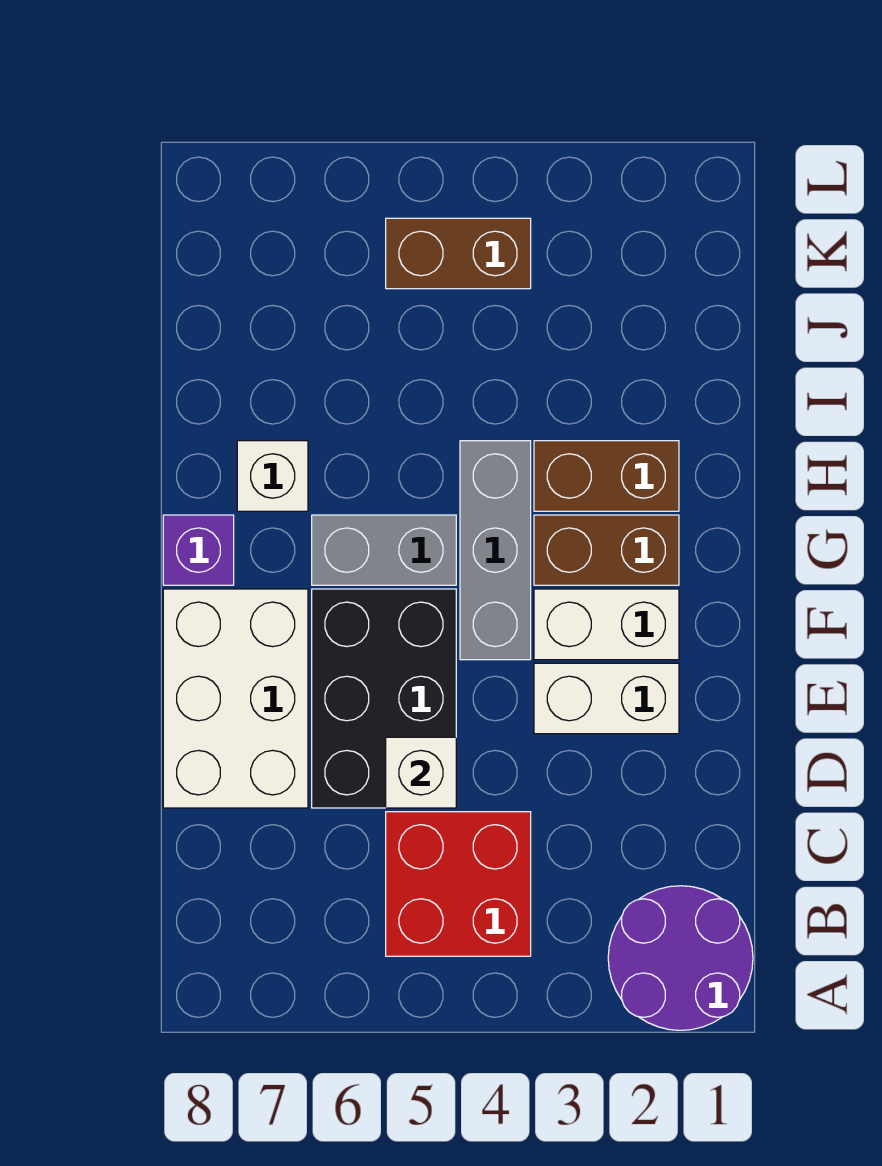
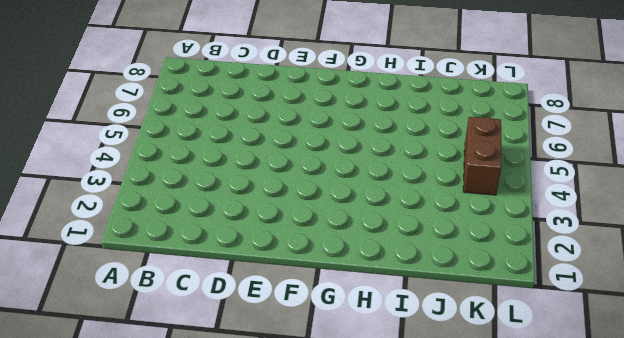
none -> purple 2x2 round brick [608,886,753,1030]
none -> red 2x2 brick [386,812,531,956]
none -> black 2x3 brick [312,589,456,808]

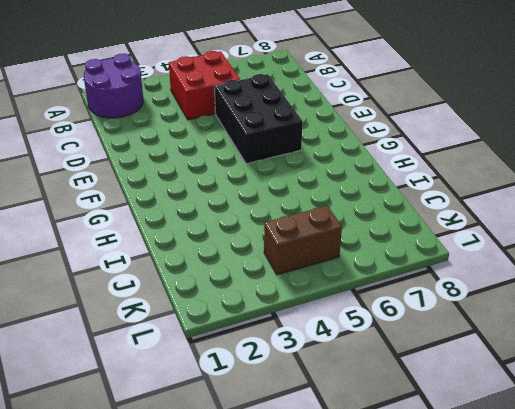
none -> white 2x3 brick [163,589,308,808]
none -> white 1x2 brick [534,663,679,734]
none -> white 1x2 brick [534,589,679,660]

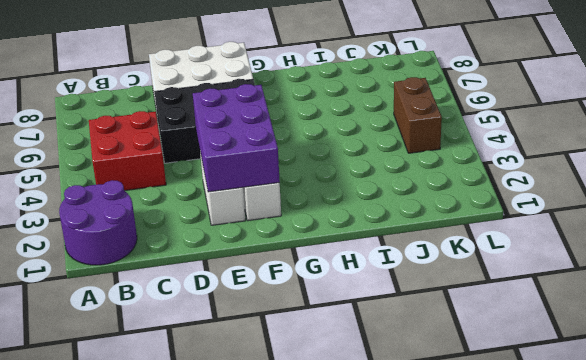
purple 2x3 brick [193,84,280,192] -> none
none -> grey 1x3 brick [460,441,531,660]
none -> brown 1x2 brick [534,515,679,585]
none -> grey 1x2 brick [312,515,456,585]

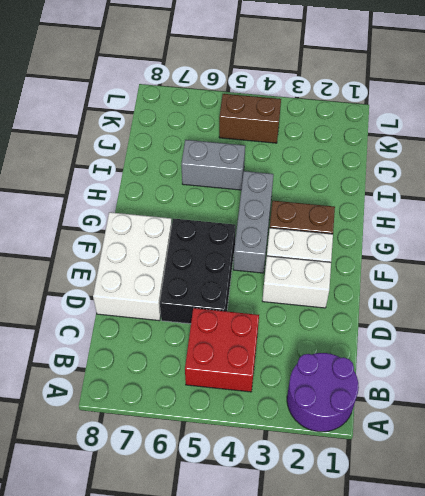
grey 1x2 brick [181,140,245,190] -> grey 1x2 brick moved to [312,515,456,585]
none -> purple 1x1 brick [163,515,234,585]
none -> brown 1x2 brick [534,441,679,511]
none -> white 1x1 brick [237,441,308,511]

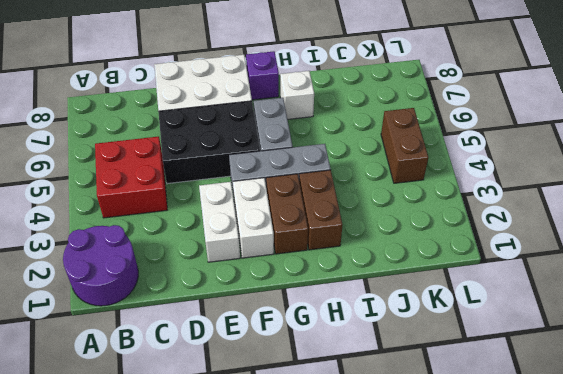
none -> white 1x1 brick [386,737,456,808]

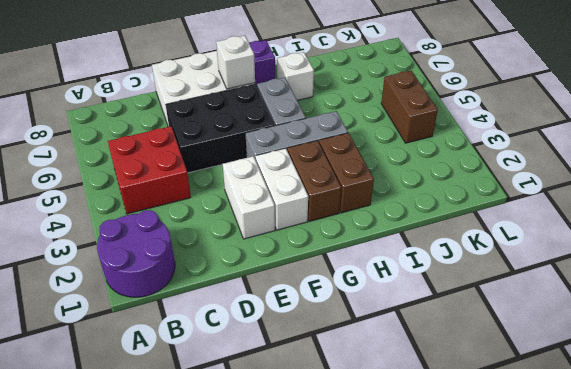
white 1x1 brick [216,36,255,89] -> white 1x1 brick moved to [386,737,456,808]

